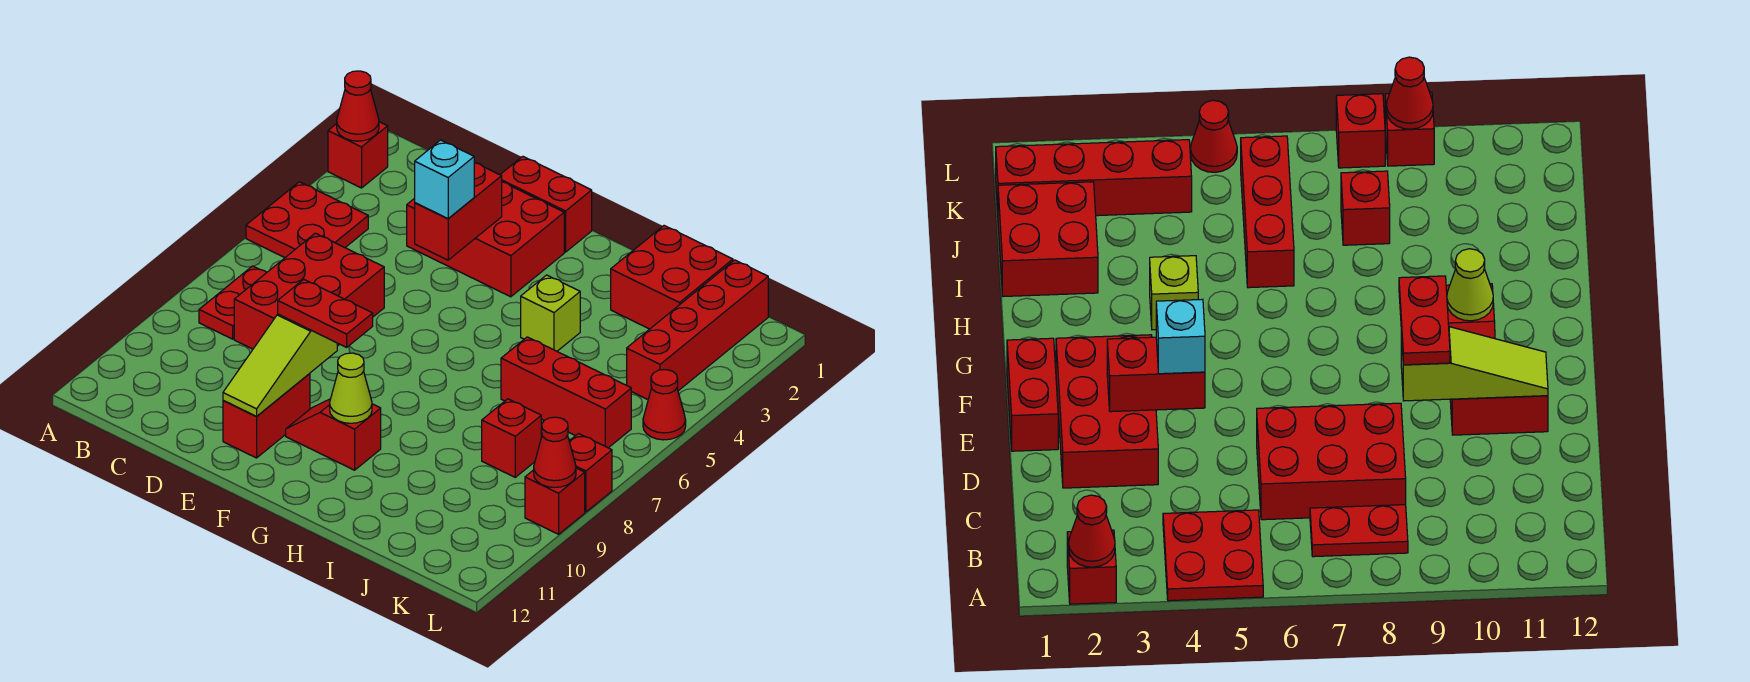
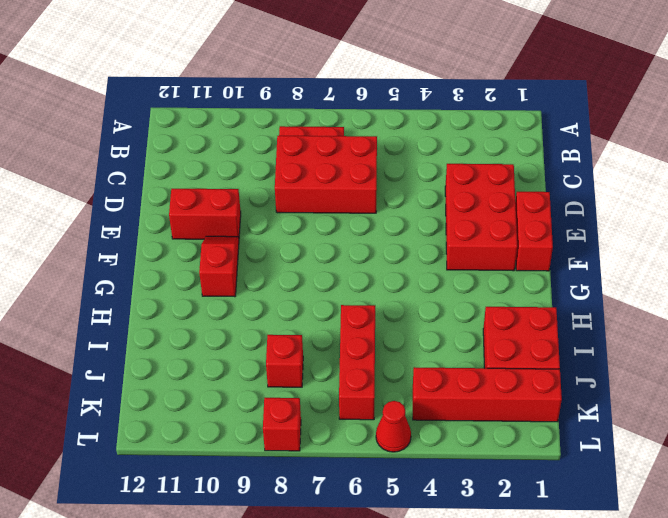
none -> red 1x1 brick [328,122,388,188]
none -> red 2x2 plate [246,182,368,258]
none -> lime 1x1 brick [521,275,580,351]

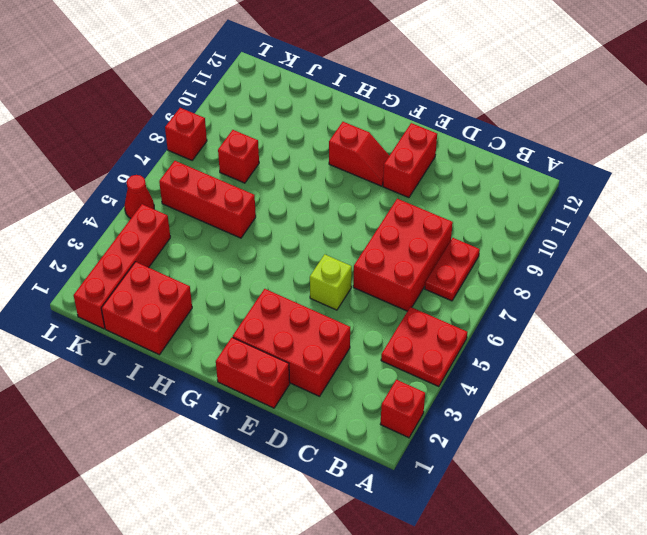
lime 1x1 brick [310,254,352,310] -> lime 1x1 brick moved to [521,275,580,351]
none -> red 1x1 brick [525,468,585,534]
none -> red 1x1 cone [337,71,379,141]
none -> red 1x2 brick [415,163,502,260]

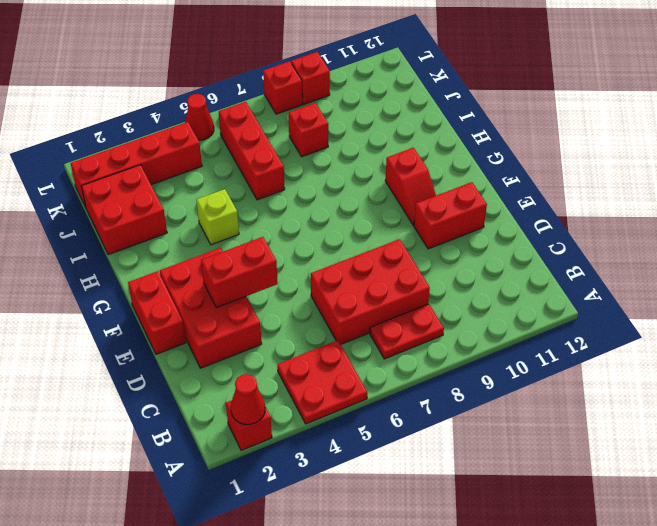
none -> lime 1x3 slope [223,314,337,417]
none -> lime 1x1 cone [330,353,372,423]
none -> red 1x1 cone [534,417,576,488]

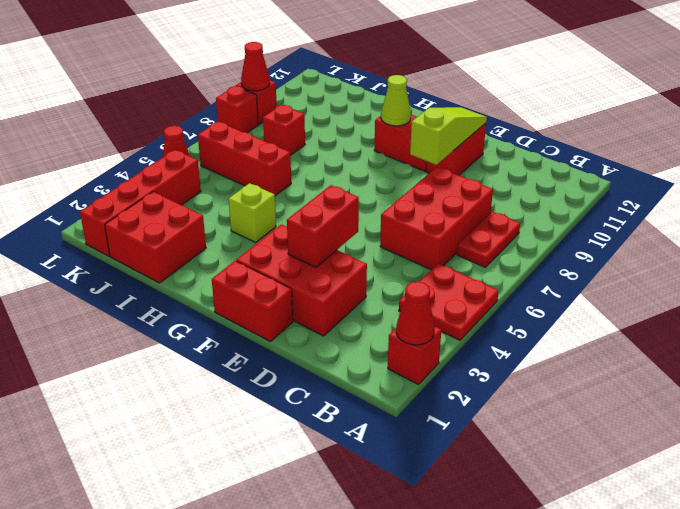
none -> cyan 1x1 brick [415,140,474,219]
none -> red 1x2 plate [278,279,373,347]

